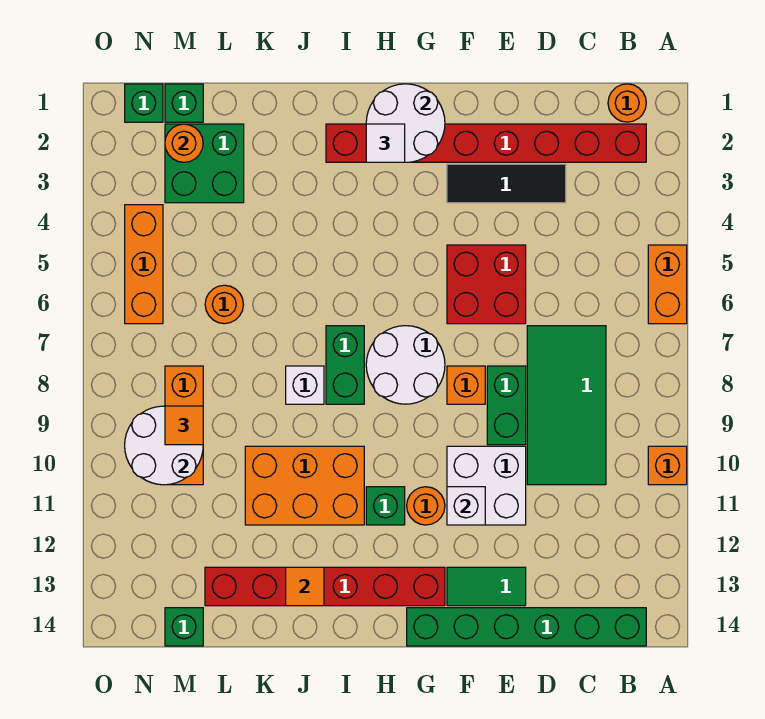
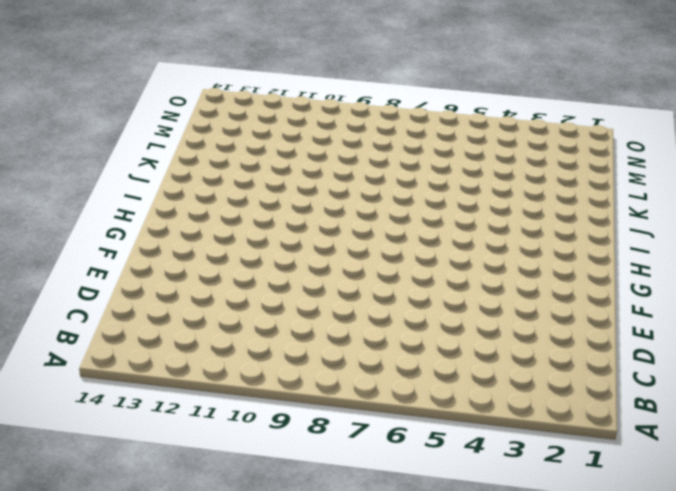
none -> orange 1x2 brick [648,245,687,324]
none -> orange 1x1 brick [648,446,687,485]
none -> orange 1x1 round brick [608,84,646,122]
none -> red 1x8 brick [326,124,646,162]

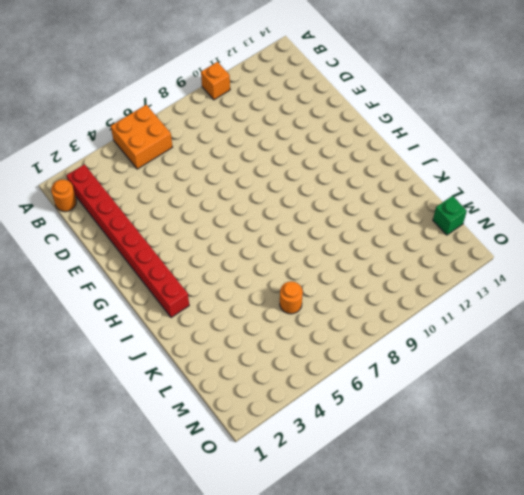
orange 2x2 brick [111,105,172,169] -> orange 1x2 brick [648,245,687,324]
none -> green 1x6 brick [407,608,646,646]
none -> green 2x4 tile [527,326,606,485]
none -> black 1x3 tile [447,164,566,203]
none -> red 2x2 brick [447,245,526,324]

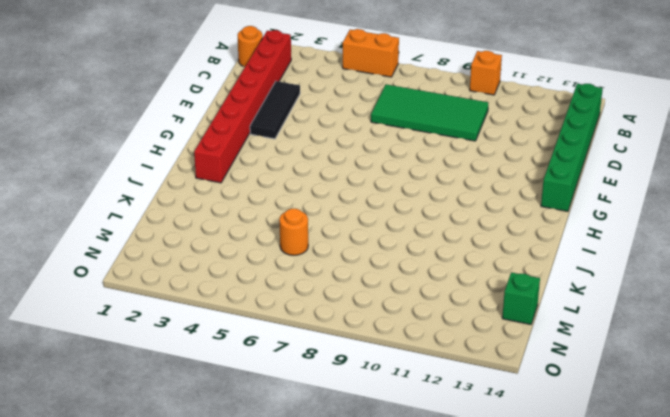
none -> red 2x2 brick [447,245,526,324]
none -> green 1x2 brick [487,366,526,445]
none -> white 2x2 brick [447,446,526,525]
none -> green 1x2 tile [447,567,526,606]

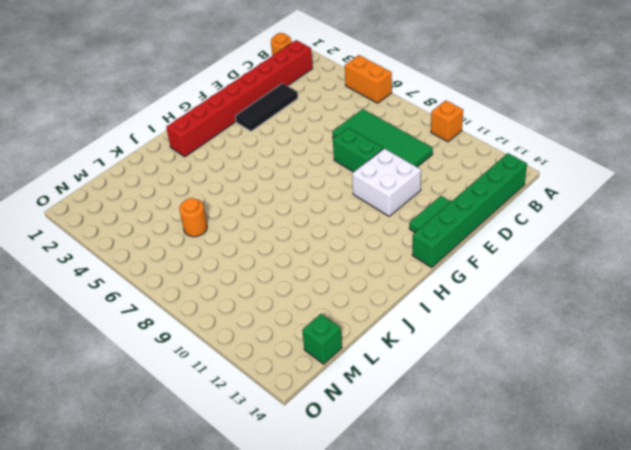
none -> red 2x2 brick [447,245,526,324]
none -> orange 1x1 brick [447,366,485,404]
none -> white 2x2 round brick [366,326,445,404]
none -> orange 1x1 round brick [407,487,445,525]

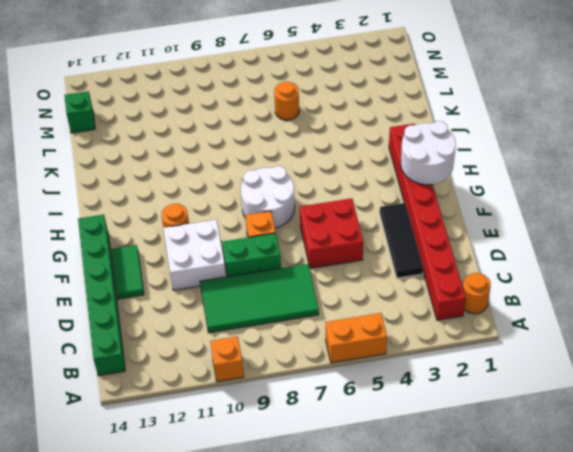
none -> red 1x6 brick [205,567,445,606]
none -> green 1x1 brick [366,487,405,525]
none -> green 1x2 brick [326,326,364,404]
none -> orange 2x3 brick [245,446,364,525]

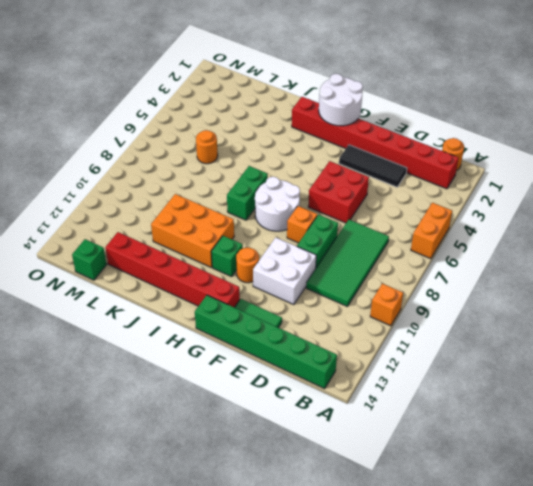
none -> white 1x1 brick [286,366,324,404]
none -> green 2x2 brick [165,124,244,203]
none -> green 1x1 brick [165,84,203,122]
none -> orange 1x3 brick [165,366,203,485]

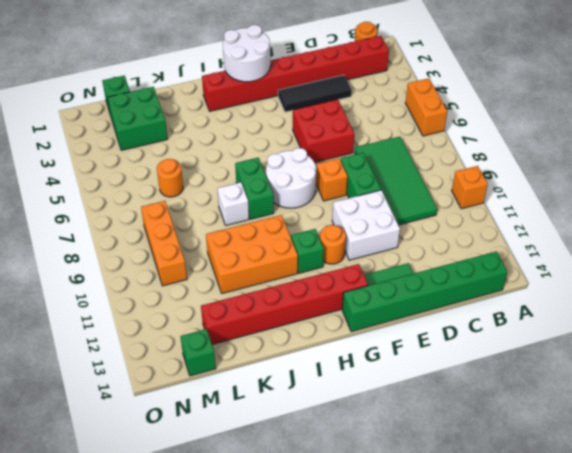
none -> green 1x1 brick [125,84,163,122]
none -> orange 1x3 brick [125,205,163,324]
none -> white 1x1 brick [447,487,485,525]
none -> orange 1x1 tile [286,567,324,606]

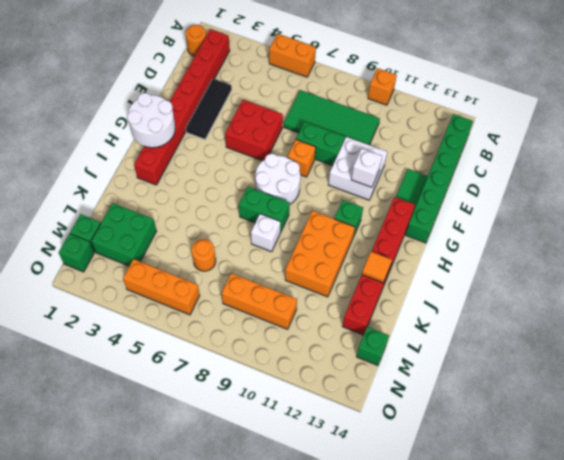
none -> orange 1x1 round brick [407,487,445,525]
none -> orange 1x1 round brick [165,124,203,162]
none -> white 2x2 round brick [125,406,203,485]
none -> white 1x1 tile [366,124,405,162]

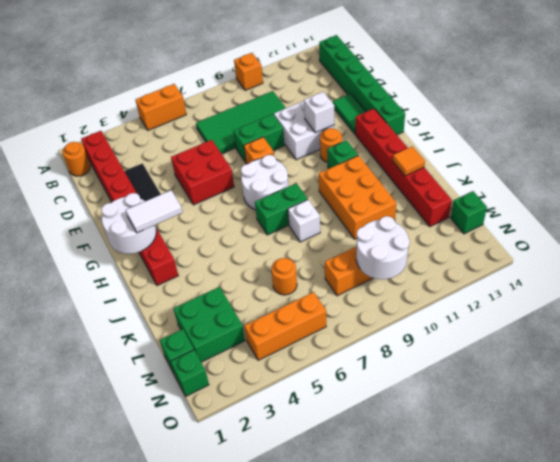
white 1x2 tile [126,190,183,233] -> white 1x1 tile [366,124,405,162]
none -> orange 1x1 round brick [165,124,203,162]
none -> orange 1x1 tile [165,406,203,445]

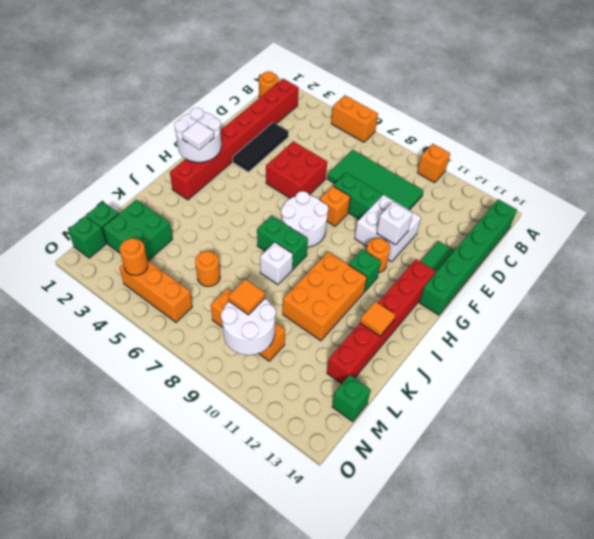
orange 1x1 round brick [120,238,148,275] -> orange 1x1 round brick moved to [165,124,203,162]

